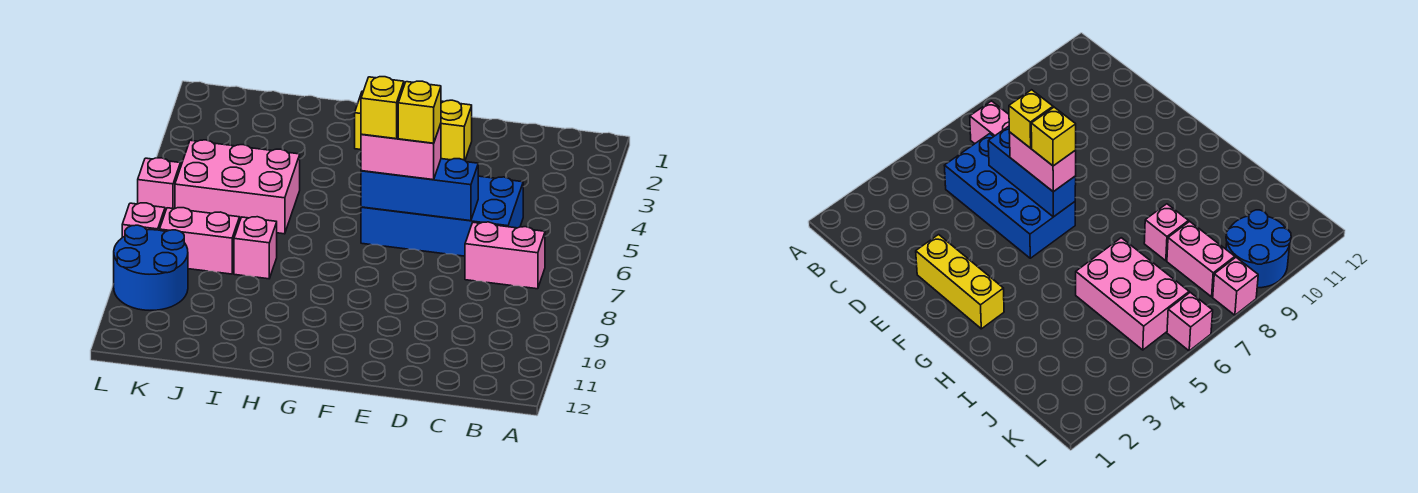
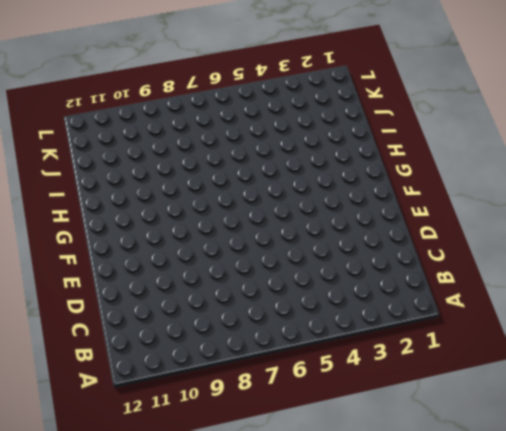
none -> pink 1x2 brick [465,222,545,289]
none -> blue 2x4 brick [361,176,523,256]
none -> yellow 1x3 brick [355,91,472,160]

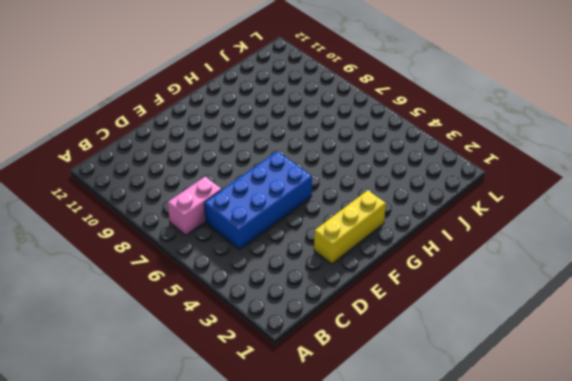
none -> pink 2x3 brick [175,140,300,234]
none -> pink 1x1 brick [234,217,277,279]
none -> pink 1x2 brick [160,208,240,274]

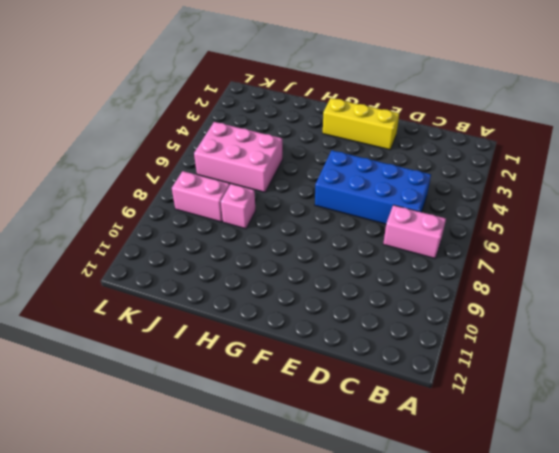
none -> blue 2x2 round brick [114,225,188,310]
none -> pink 1x1 brick [138,158,180,212]
none -> pink 1x1 brick [122,203,165,238]

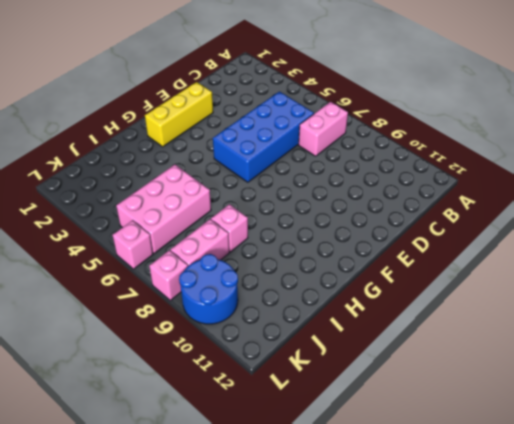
none -> blue 1x3 brick [361,159,478,221]
none -> pink 1x2 brick [361,124,441,180]
none -> yellow 1x1 brick [398,81,441,143]

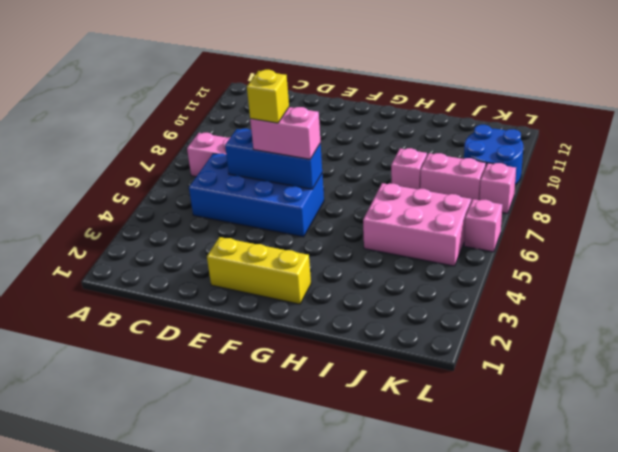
none -> yellow 1x1 brick [361,77,404,139]

